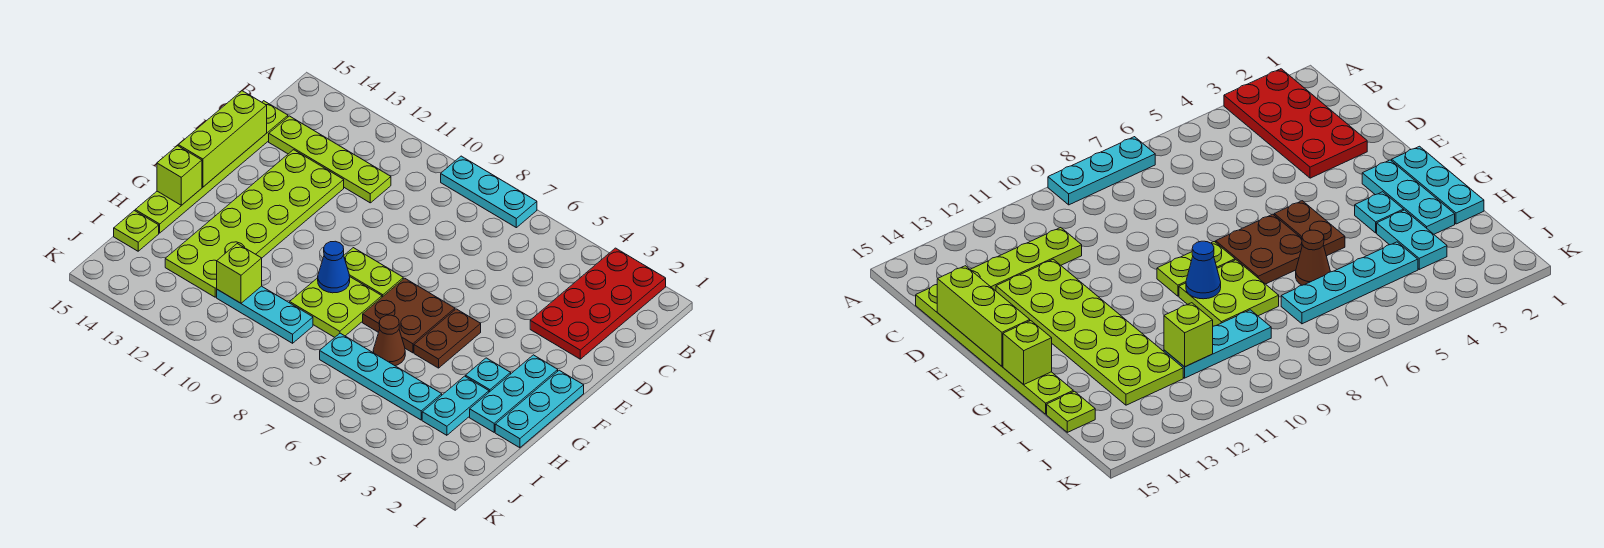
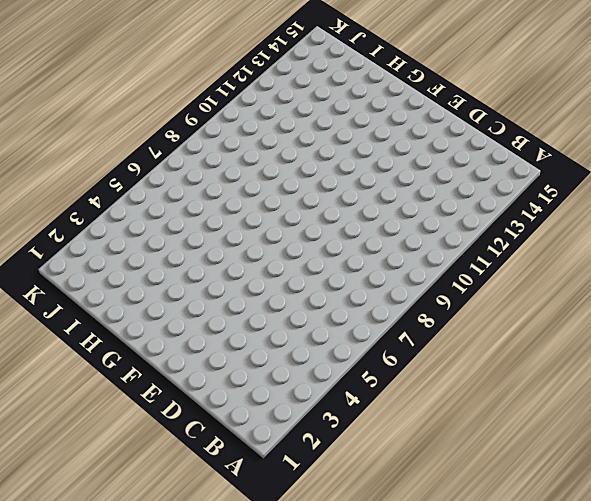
none -> red 2x4 plate [530,248,666,359]
none -> cyan 1x3 plate [441,156,537,228]
none -> lime 1x4 plate [269,116,391,203]

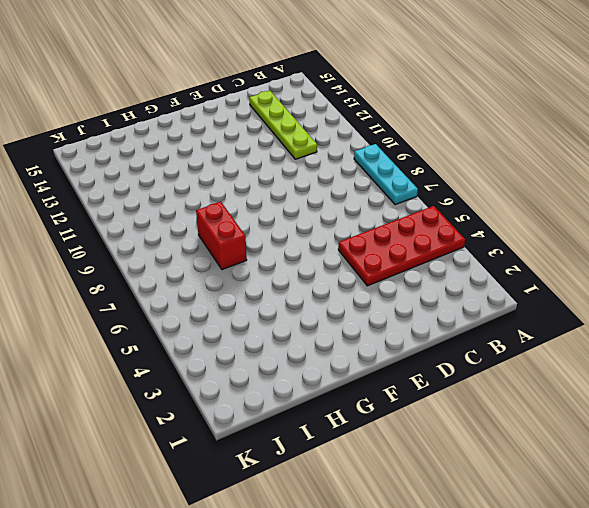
red 2x4 plate [338,206,465,286] -> red 2x4 plate moved to [530,248,666,359]
red 1x2 brick [196,202,247,270] -> lime 2x2 plate [290,277,382,337]
none -> lime 1x6 plate [135,101,288,233]
none -> lime 2x6 plate [165,150,344,297]
none -> cyan 1x3 plate [495,370,584,448]

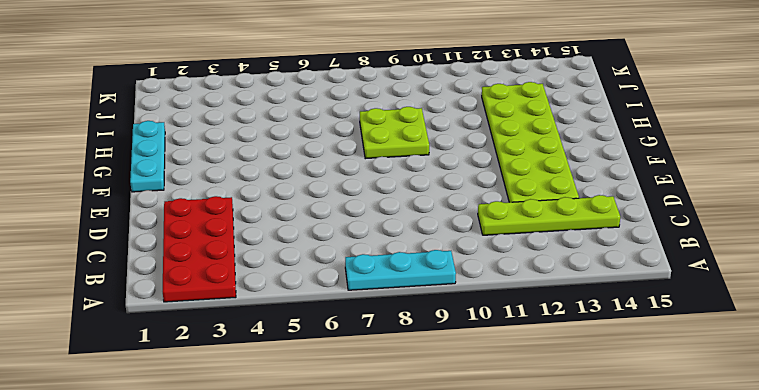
none -> lime 1x6 plate [135,101,288,233]
none -> cyan 1x3 plate [470,355,558,432]
none -> brown 1x2 plate [414,309,481,368]

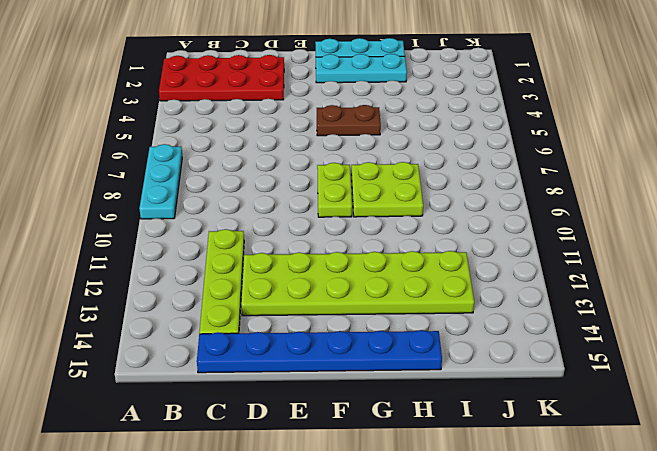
blue 1x6 plate [197,330,442,373] -> lime 1x6 plate [135,101,288,233]
none -> brown 2x2 plate [363,278,455,353]
none -> cyan 1x1 plate [466,358,511,392]
none -> cyan 1x2 plate [422,376,489,435]

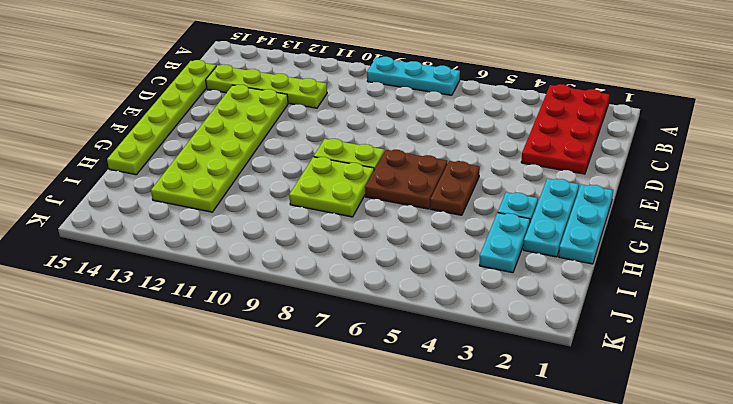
none -> brown 1x1 cone [373,315,405,366]
none -> cyan 1x4 plate [320,333,442,420]
none -> cyan 1x3 plate [217,286,313,343]

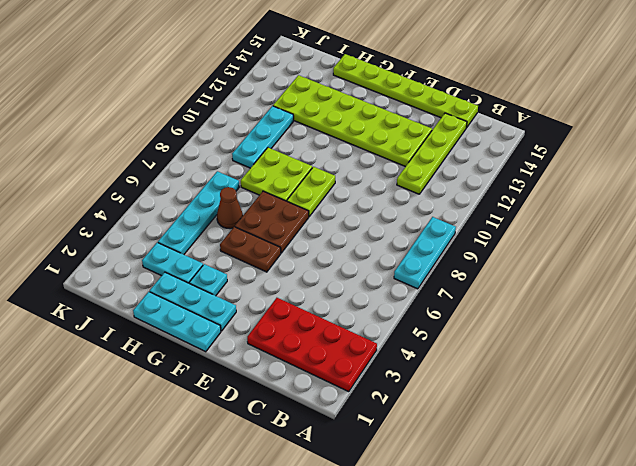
none -> lime 1x1 plate [114,211,159,251]
none -> lime 1x3 brick [178,91,267,187]
none -> blue 1x1 cone [318,241,350,293]

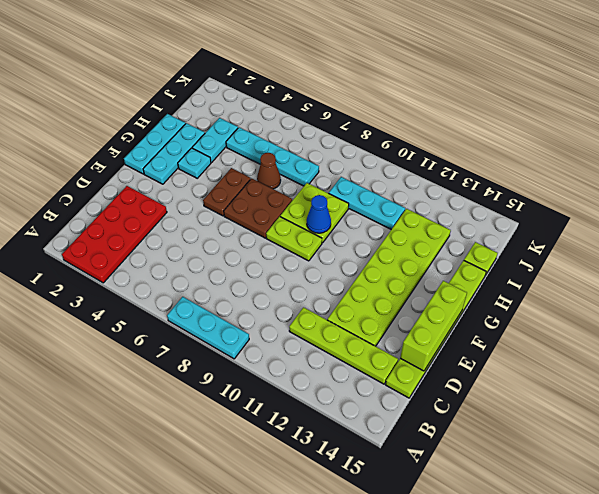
none -> lime 1x1 brick [157,146,202,205]
none -> lime 1x1 brick [217,244,262,303]

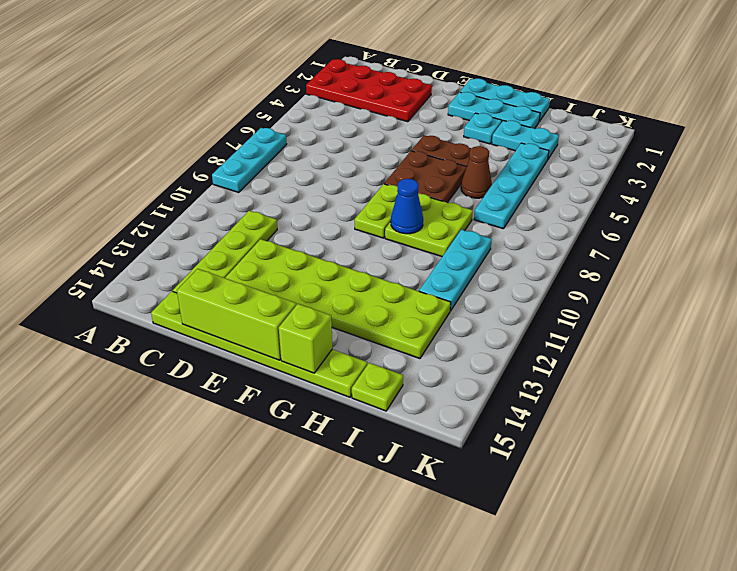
none -> lime 1x1 brick [217,244,262,303]

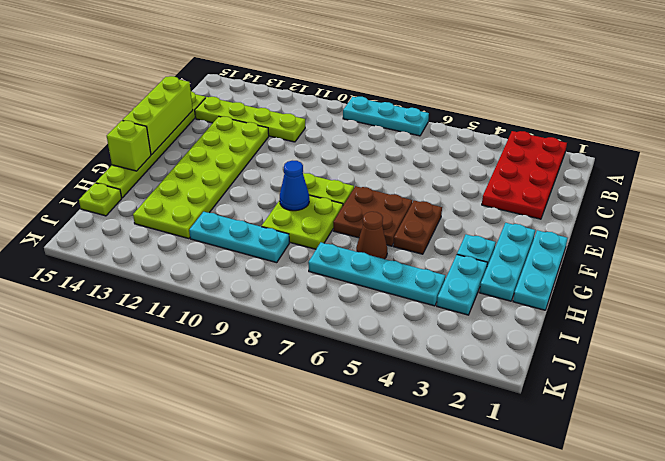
none -> lime 1x1 brick [217,244,262,303]

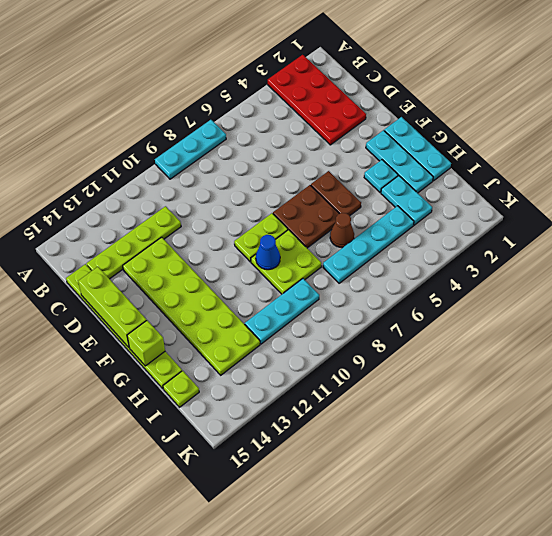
none -> lime 1x1 brick [217,244,262,303]

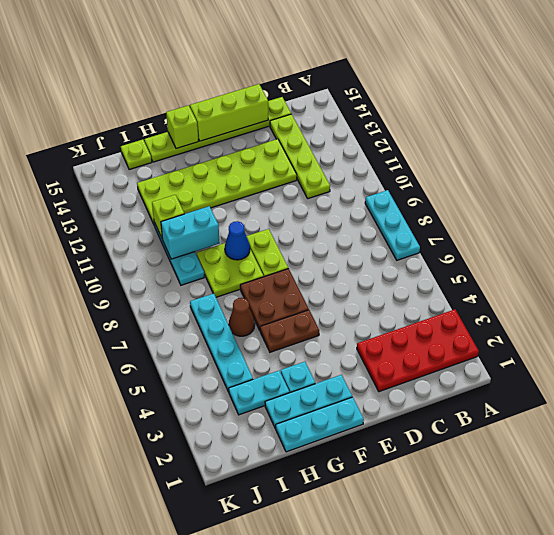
cyan 1x2 brick [161,206,220,259] -> none

